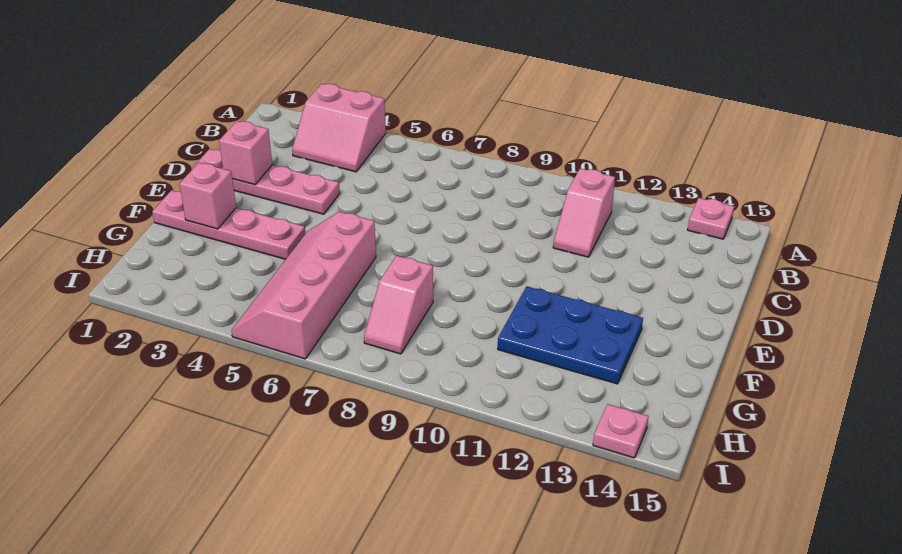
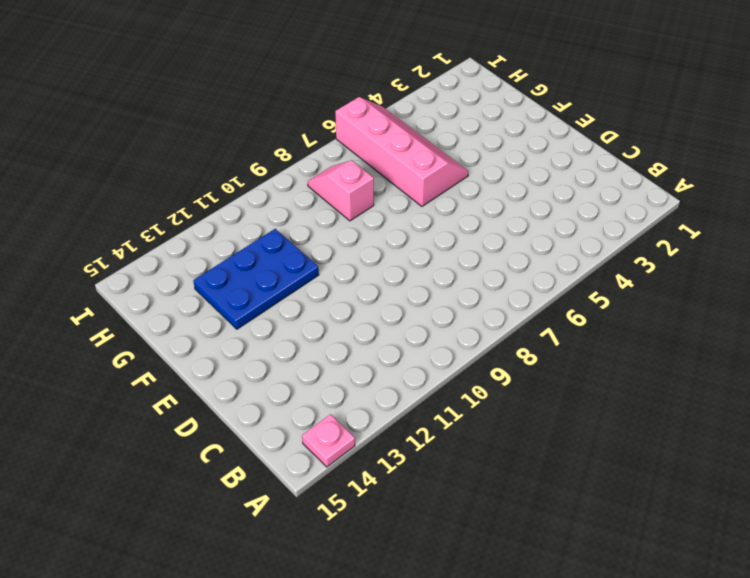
none -> pink 2x2 slope [292,84,386,172]
none -> pink 1x2 slope [553,169,615,257]

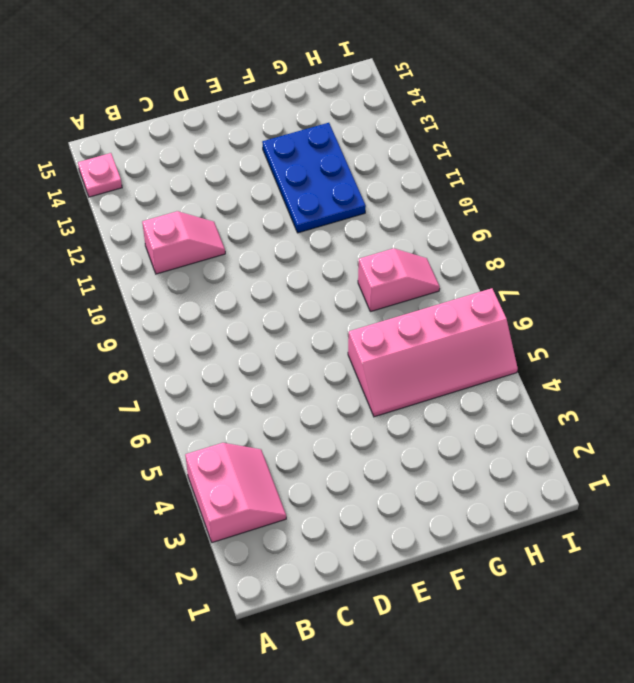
none -> pink 1x4 plate [192,149,340,214]
none -> pink 1x4 plate [152,190,305,259]

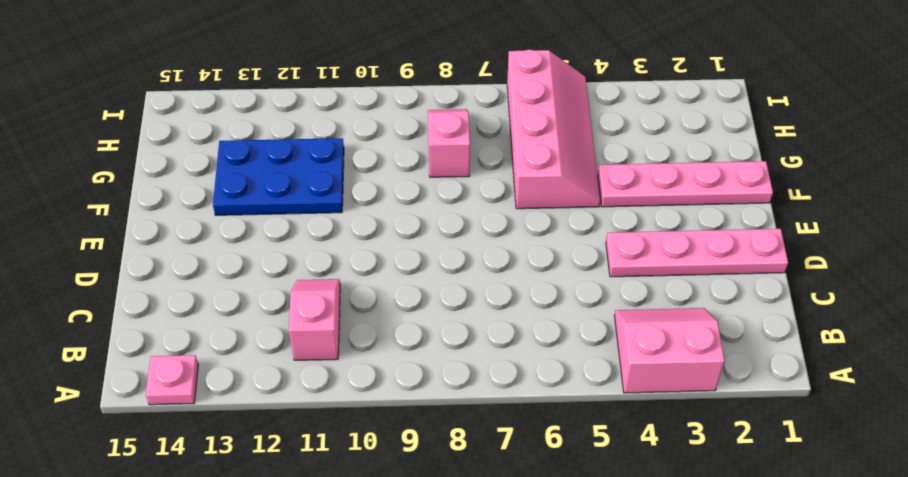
none -> pink 1x1 plate [593,404,649,458]
none -> pink 1x1 brick [219,121,272,185]

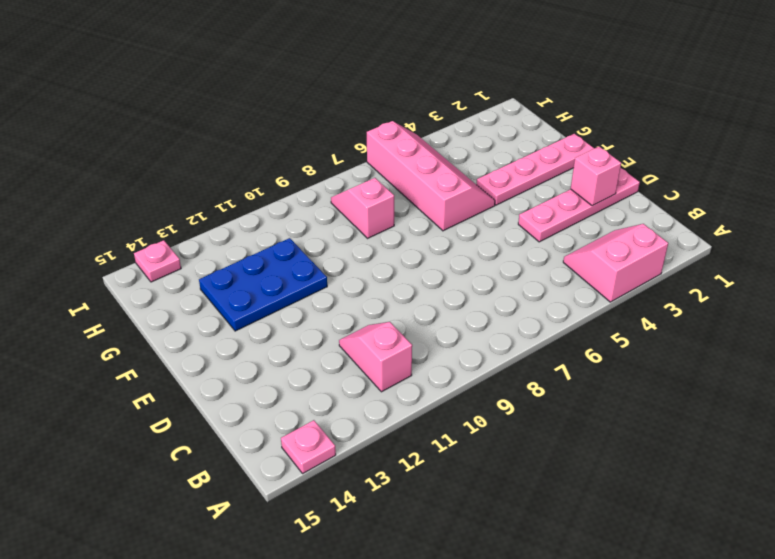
none -> pink 1x1 brick [180,163,236,229]

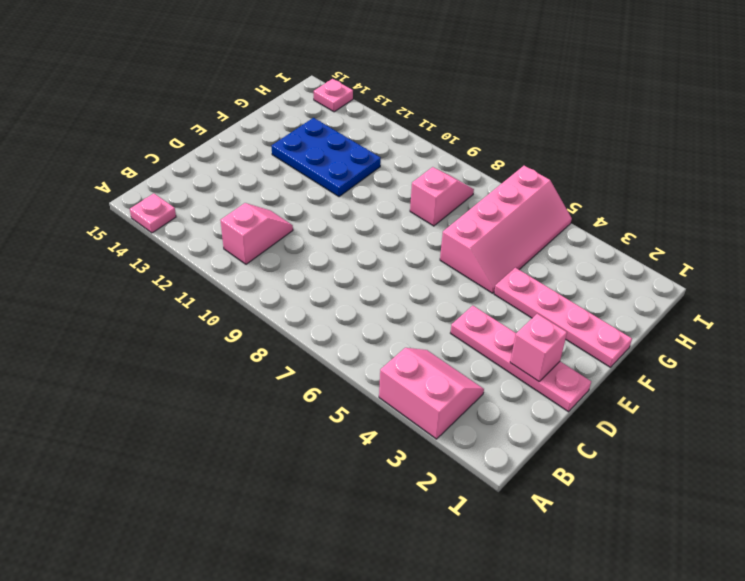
none -> pink 1x1 brick [180,163,236,229]

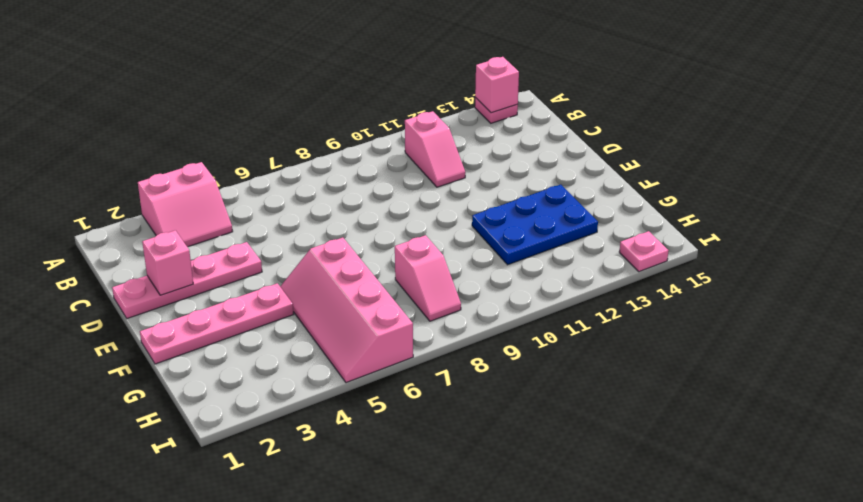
pink 1x1 brick [475,57,519,113] -> pink 1x1 brick moved to [180,163,236,229]

